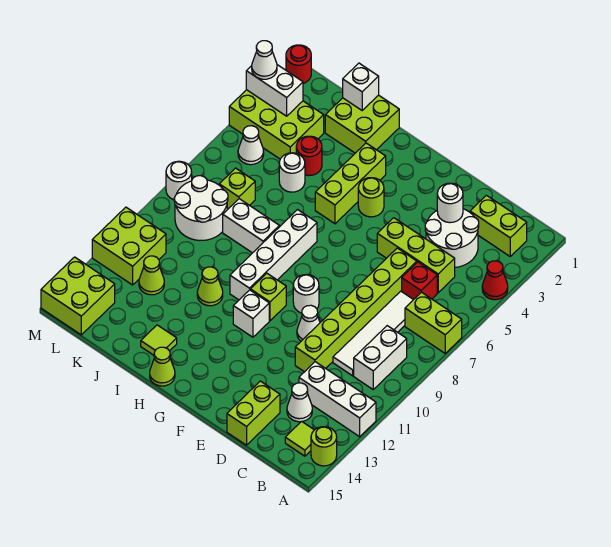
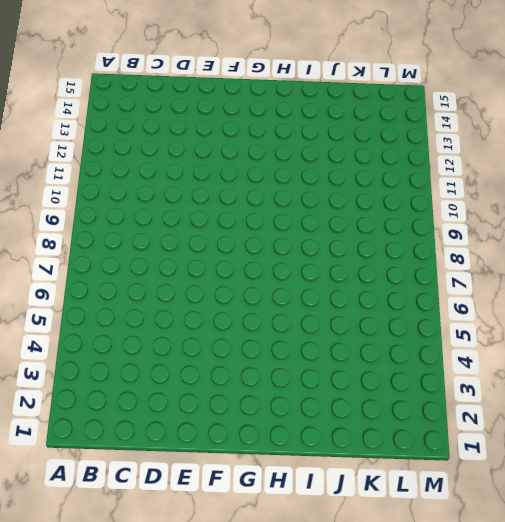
none -> red 1x1 cone [482,261,508,300]
none -> lime 1x2 brick [405,292,462,353]
none -> white 1x3 brick [299,362,376,437]
none -> lime 1x1 round brick [311,427,337,466]

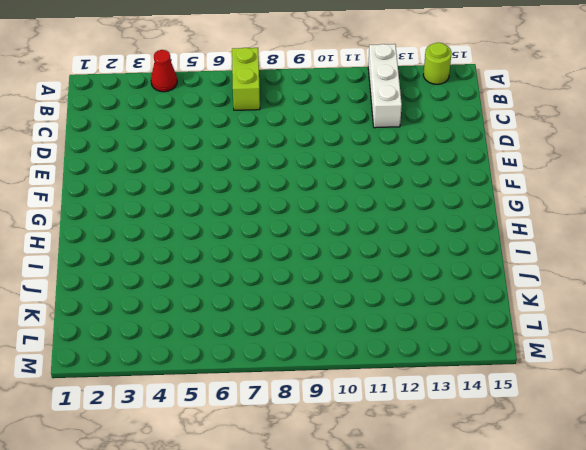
none -> lime 1x2 brick [470,195,527,256]
none -> white 1x2 brick [354,326,407,389]
none -> lime 1x1 tile [285,421,314,456]
none -> white 2x2 round brick [425,209,479,267]

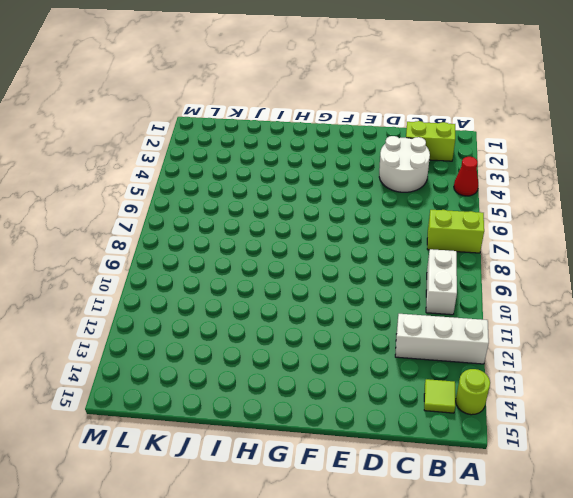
none -> lime 1x3 brick [377,218,455,293]
none -> red 1x1 brick [402,262,437,300]
none -> white 1x4 tile [333,291,413,376]
none -> white 1x1 cone [287,383,312,422]

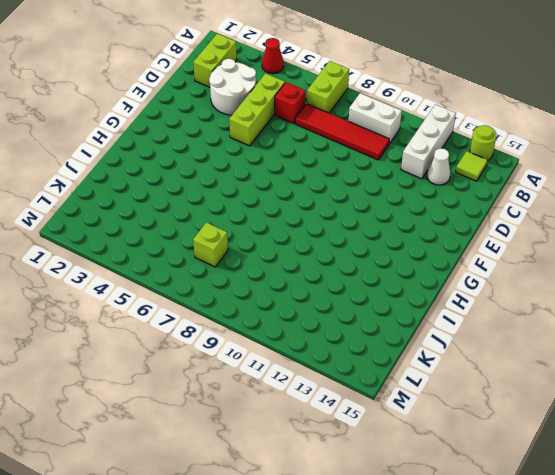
red 1x4 tile [295,104,389,160] -> white 1x4 tile [333,291,413,376]
none -> lime 1x6 brick [295,248,417,372]
none -> lime 1x2 brick [227,381,280,445]
none -> white 1x1 cone [297,305,320,341]
none -> white 1x1 round brick [293,275,319,313]

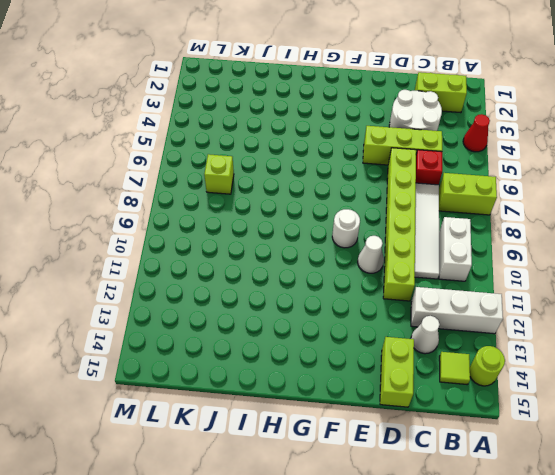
none -> lime 1x1 round brick [358,178,384,217]
none -> lime 1x1 brick [251,273,286,321]
none -> white 1x1 brick [233,290,269,337]
none -> lime 1x3 brick [315,143,386,224]

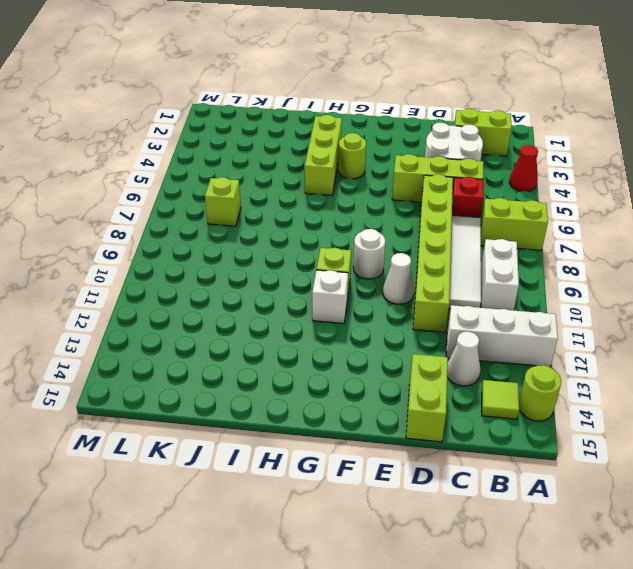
none -> white 1x4 brick [230,210,317,300]
none -> lime 1x1 cone [150,347,175,386]
none -> lime 2x2 brick [325,95,399,153]
none -> white 1x2 brick [223,199,279,253]

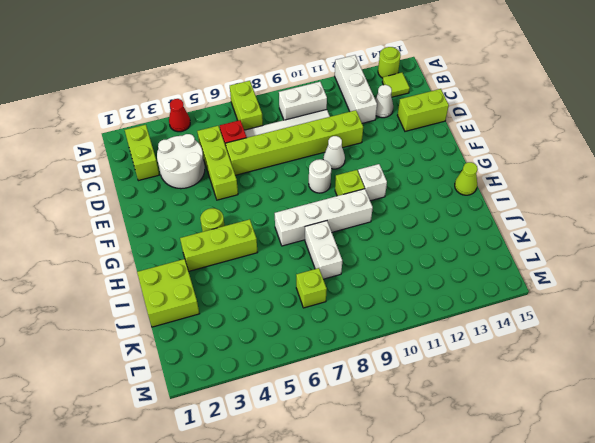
none -> lime 1x1 cone [197,267,223,306]
none -> lime 1x1 tile [141,325,177,355]
none -> red 1x1 round brick [296,136,322,176]
none -> white 1x1 round brick [279,153,305,192]

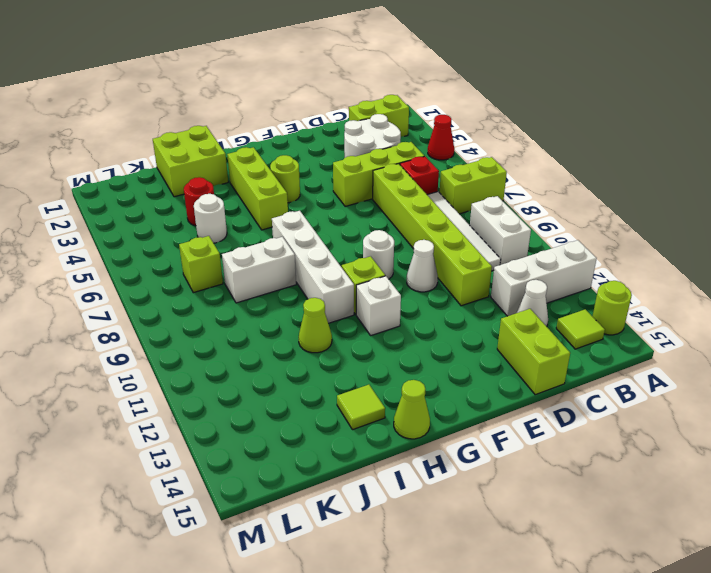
none -> lime 2x3 brick [229,90,324,159]
none -> white 2x2 round brick [174,176,228,240]
none -> lime 1x1 cone [139,256,164,295]
none -> white 1x1 cone [238,126,264,165]

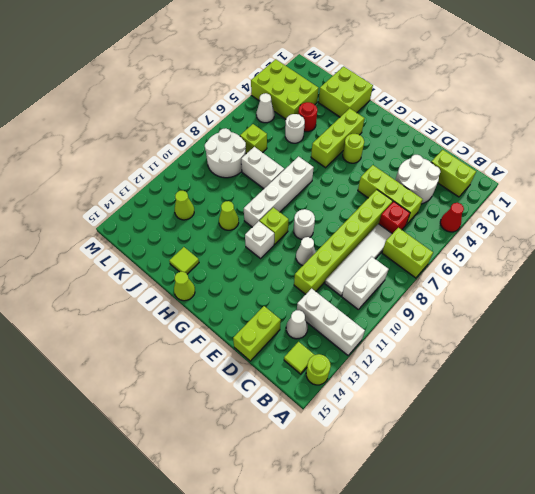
none -> lime 2x2 brick [92,207,166,285]
none -> lime 2x2 brick [41,257,115,335]
none -> red 1x1 round brick [286,45,311,83]
none -> white 1x1 round brick [166,161,192,200]

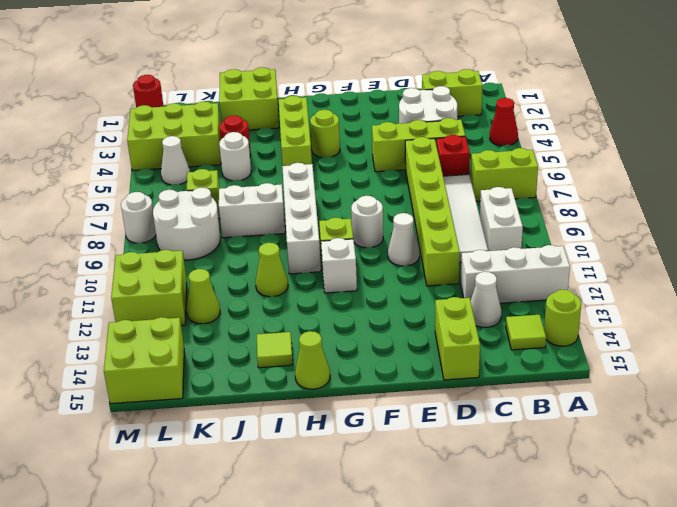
none -> white 1x1 round brick [437,183,463,223]
none -> white 1x1 brick [343,63,379,110]
none -> white 1x2 brick [246,65,303,116]
none -> white 1x1 cone [252,41,277,79]

